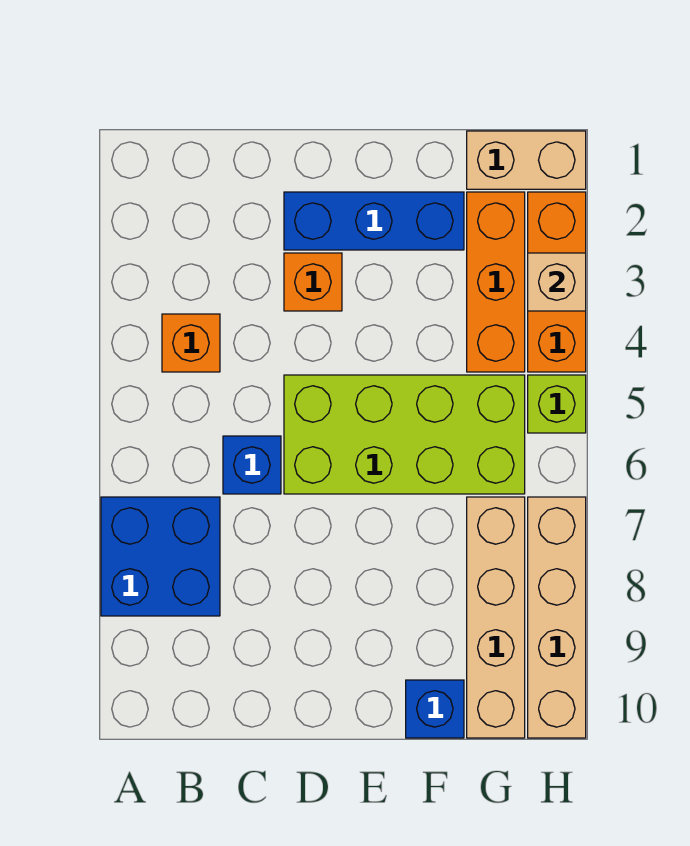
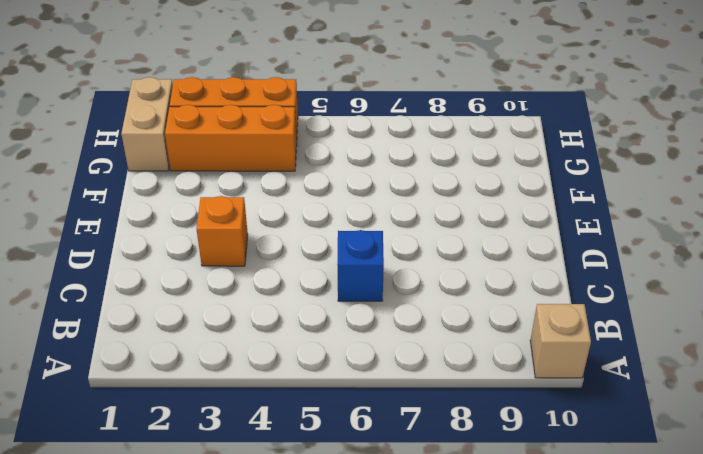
tan 1x1 brick [530,304,591,378] -> tan 1x1 brick moved to [528,253,586,311]
none -> blue 2x2 brick [101,497,220,616]
none -> orange 1x1 brick [162,314,220,372]
none -> blue 1x3 brick [284,192,464,250]

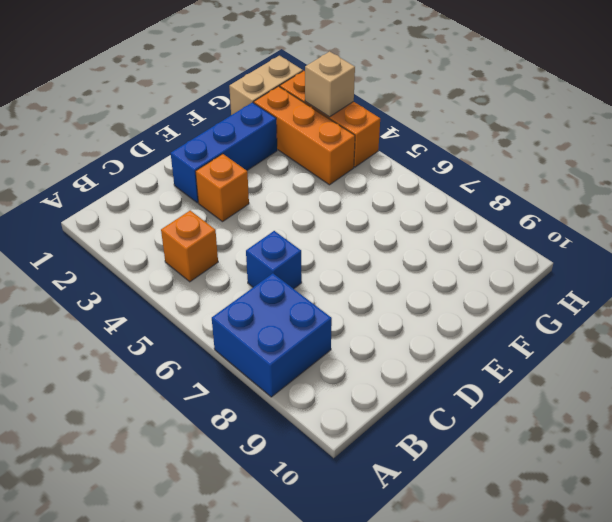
none -> lime 2x4 brick [284,375,525,494]
none -> blue 1x1 brick [406,680,464,738]
none -> tan 1x4 brick [467,497,525,738]

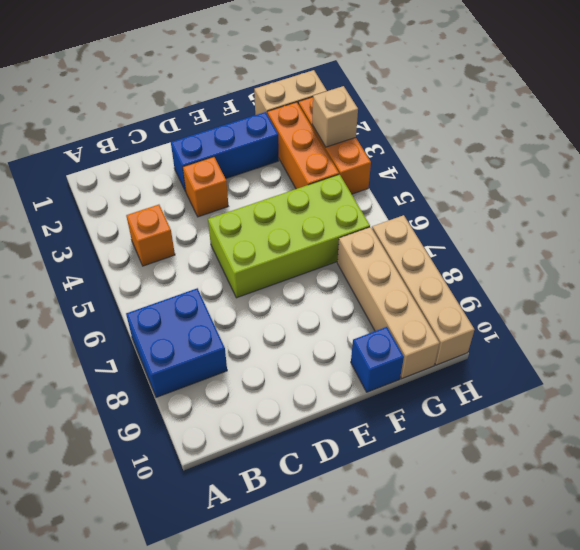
none -> blue 1x1 brick [223,436,281,494]
none -> lime 1x1 brick [528,375,586,433]

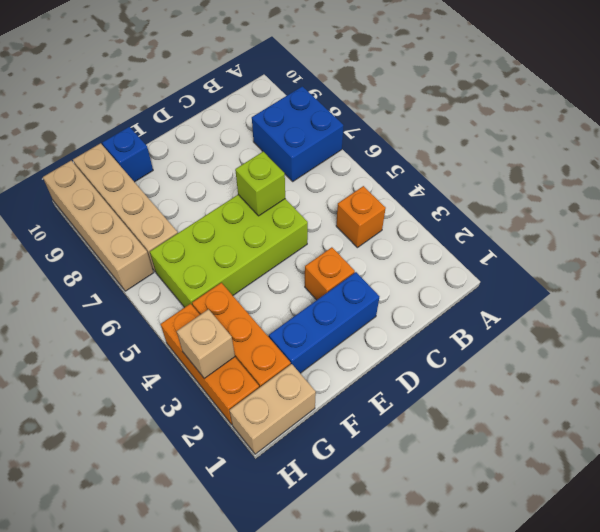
lime 1x1 brick [235,152,285,216] -> lime 1x1 brick moved to [528,375,586,433]
none -> blue 1x1 brick [223,436,281,494]

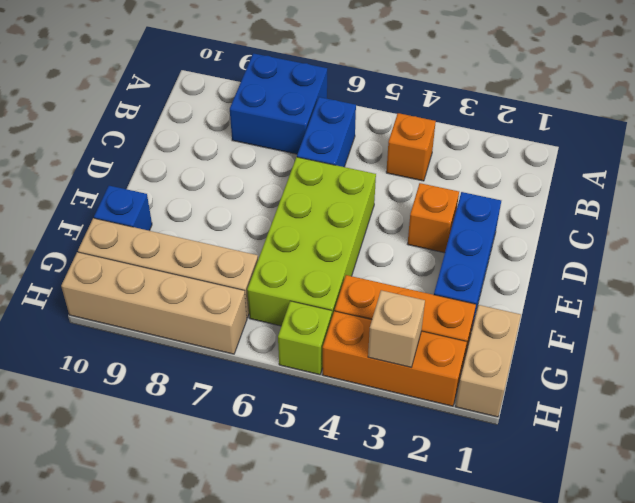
blue 1x2 brick [297,97,356,167] -> blue 1x1 brick [223,436,281,494]

